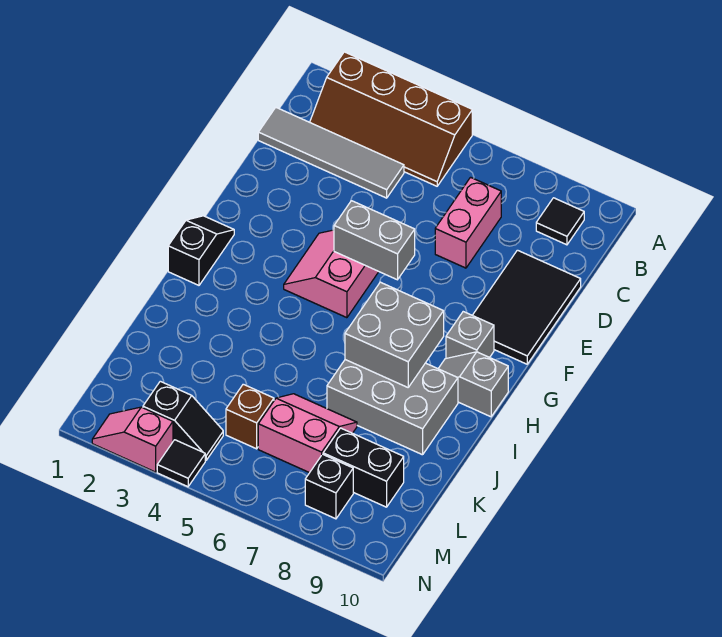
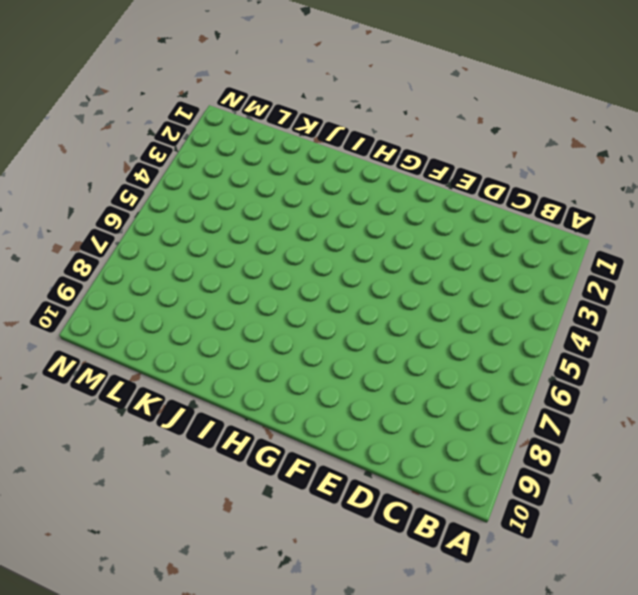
none -> brown 2x4 slope [310,52,472,186]
none -> black 1x1 tile [536,198,584,245]
none -> grey 1x4 tile [258,108,404,198]

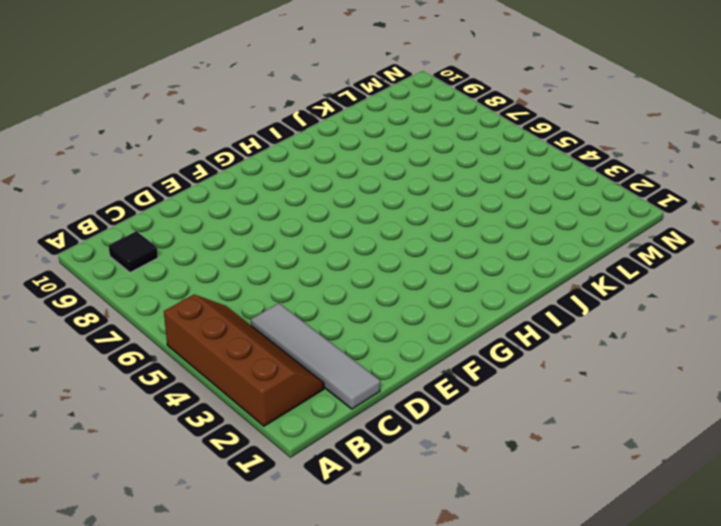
none -> pink 1x2 brick [435,177,501,268]
none -> black 2x3 tile [473,250,581,364]
none -> pink 2x2 slope [284,230,379,318]

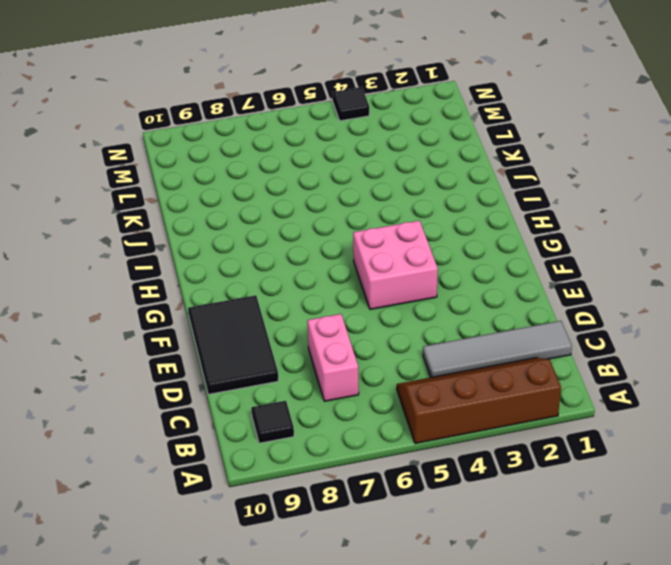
pink 2x2 brick [353,221,438,309] -> pink 2x2 slope [284,230,379,318]
none -> black 1x2 slope [168,216,234,285]
none -> grey 1x1 brick [446,312,494,358]
none -> grey 1x2 slope [438,352,508,417]

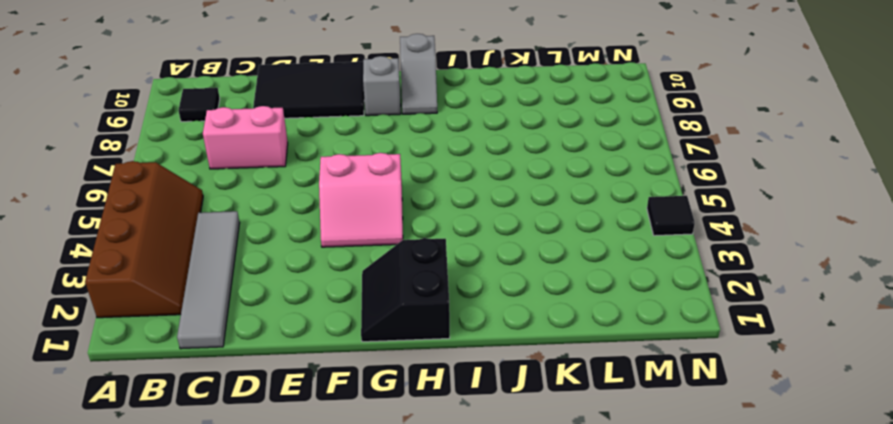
black 2x2 slope [361,238,450,342] -> black 1x2 slope [168,216,234,285]
none -> grey 2x3 brick [327,360,458,455]
none -> pink 2x2 slope [258,394,357,473]
none -> brown 1x1 brick [226,384,274,449]

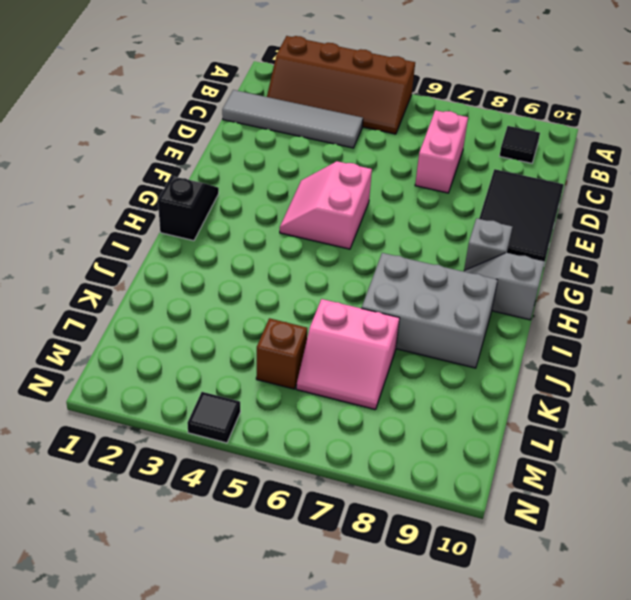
pink 2x2 slope [296,299,400,410] -> pink 2x2 slope turned to [258,394,357,473]
none -> black 1x2 brick [323,428,404,507]
none -> black 1x2 slope [143,381,223,460]
none -> black 1x1 brick [305,454,353,519]

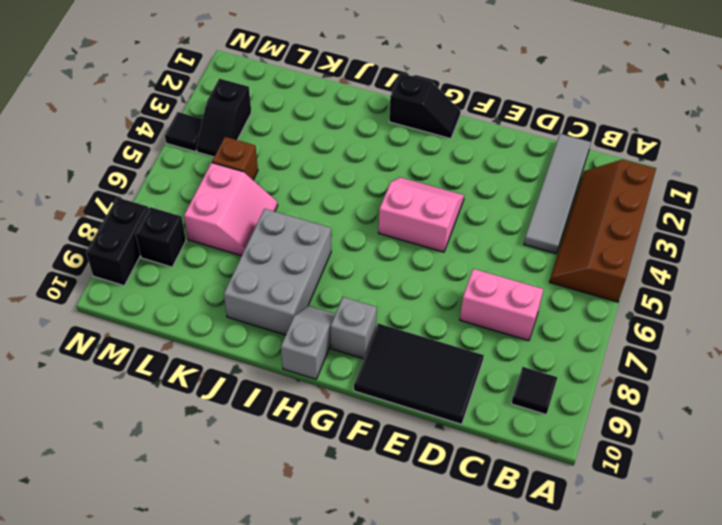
black 1x2 brick [86,197,149,286] -> black 1x2 brick moved to [323,428,404,507]
none -> pink 1x2 slope [92,407,173,472]
none -> grey 1x2 brick [334,201,415,280]
none -> grey 2x2 brick [345,282,444,387]

